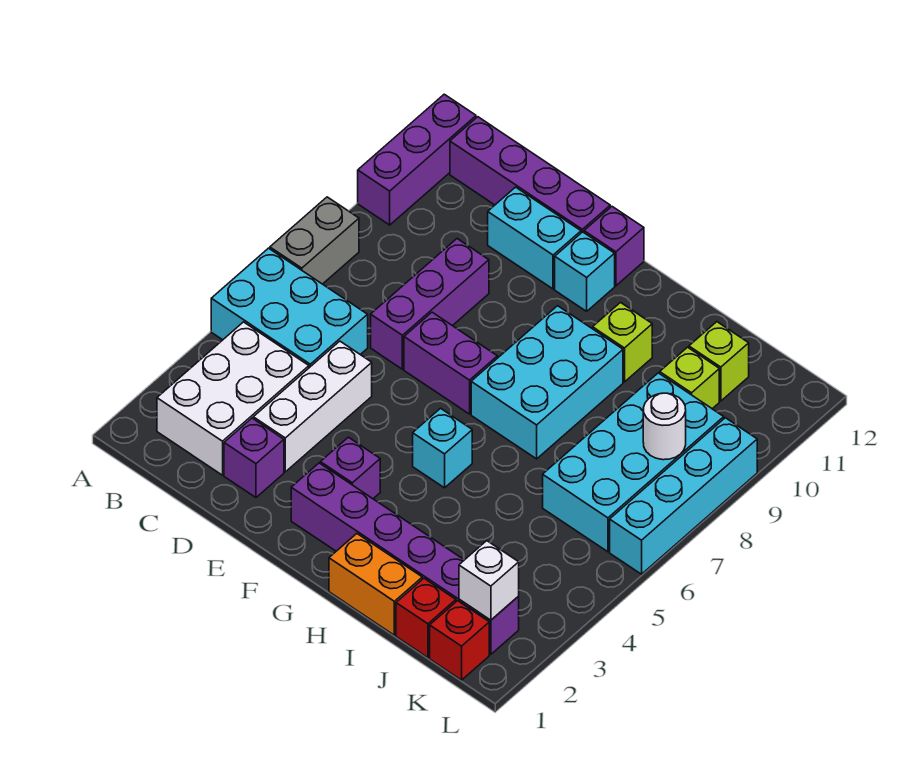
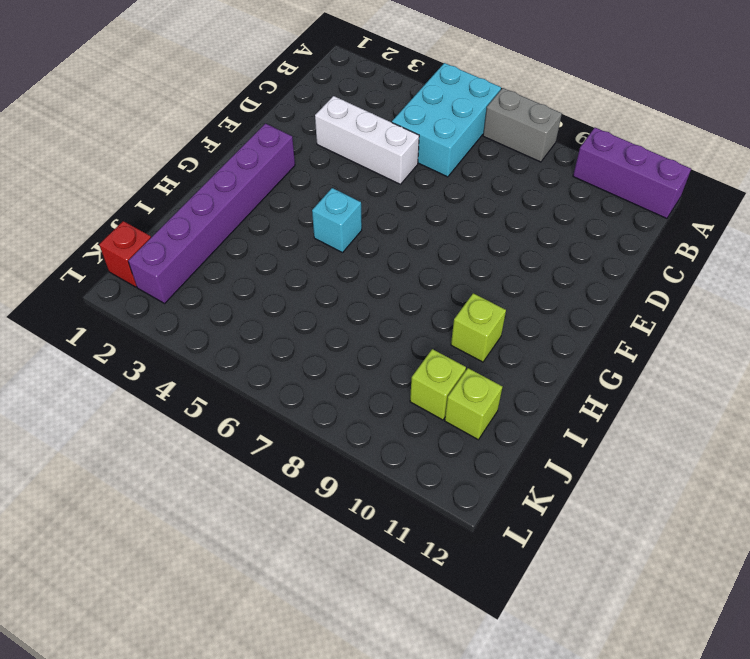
none -> white 2x3 brick [157,322,309,475]
none -> purple 1x4 brick [450,117,610,233]
none -> purple 1x1 brick [224,418,284,497]

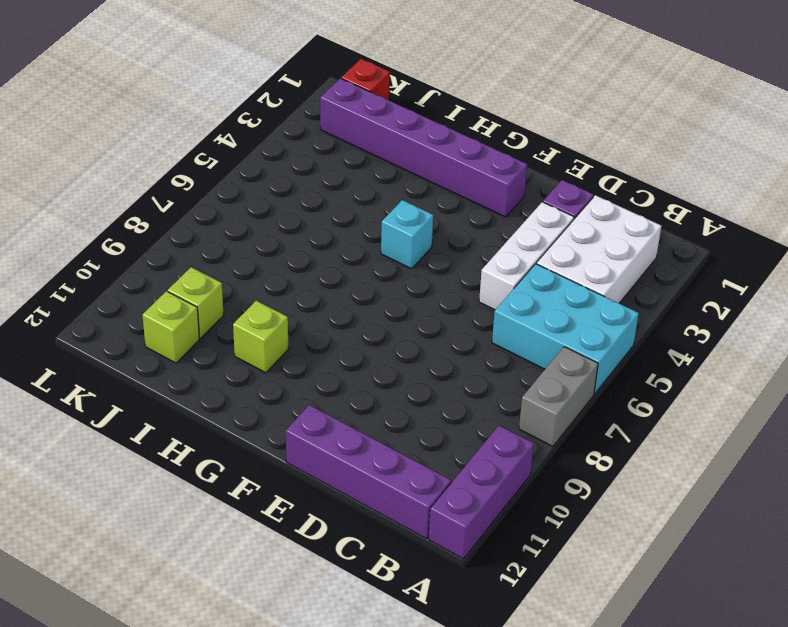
none -> purple 1x3 brick [371,239,489,369]
none -> cyan 1x2 brick [488,187,581,289]
none -> purple 1x2 brick [404,312,497,414]

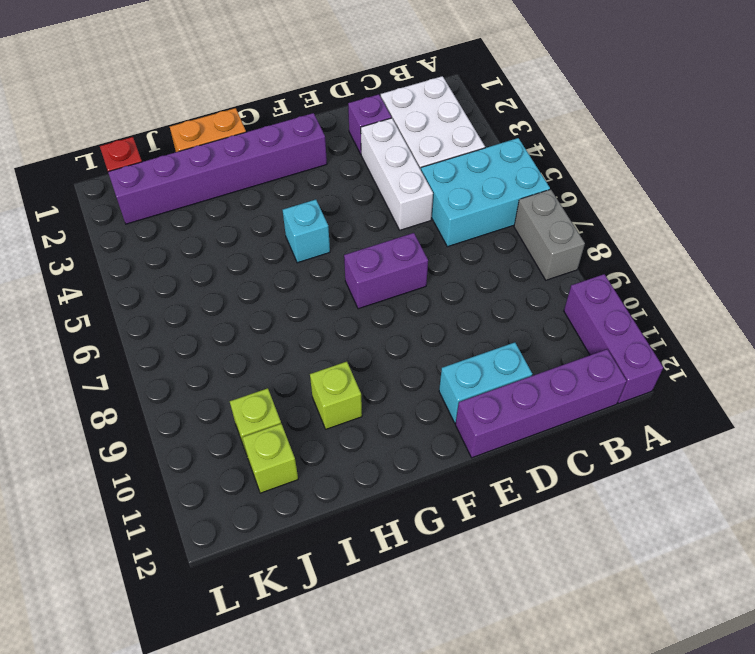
none -> purple 1x3 brick [371,239,489,369]
none -> purple 1x1 brick [320,437,380,499]
none -> cyan 1x1 brick [555,232,615,311]

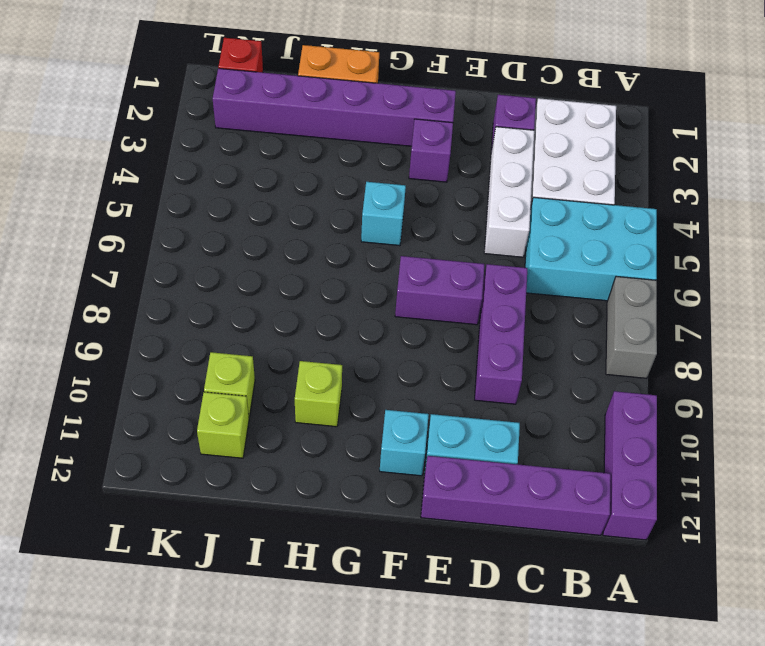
none -> purple 1x1 brick [584,207,644,286]
none -> cyan 2x3 brick [471,306,623,459]
none -> red 1x1 brick [396,578,456,658]

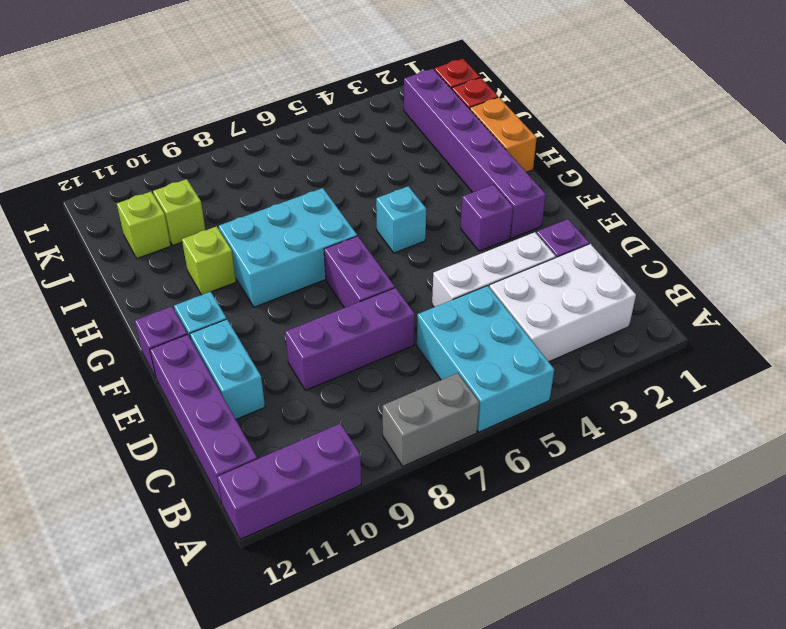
none -> cyan 2x4 brick [543,373,724,552]
none -> cyan 1x4 brick [610,418,757,574]
none -> white 1x1 brick [459,541,519,620]

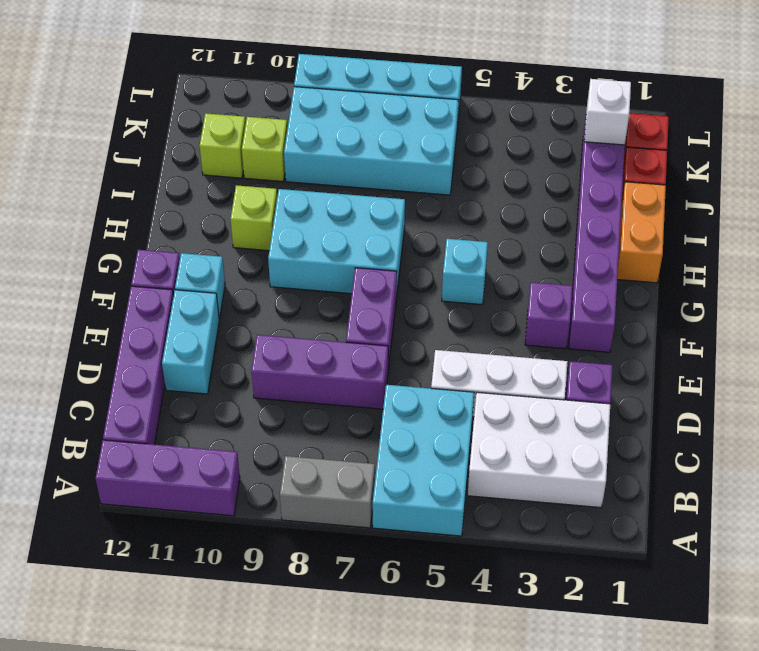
none -> white 1x1 round brick [643,393,686,460]

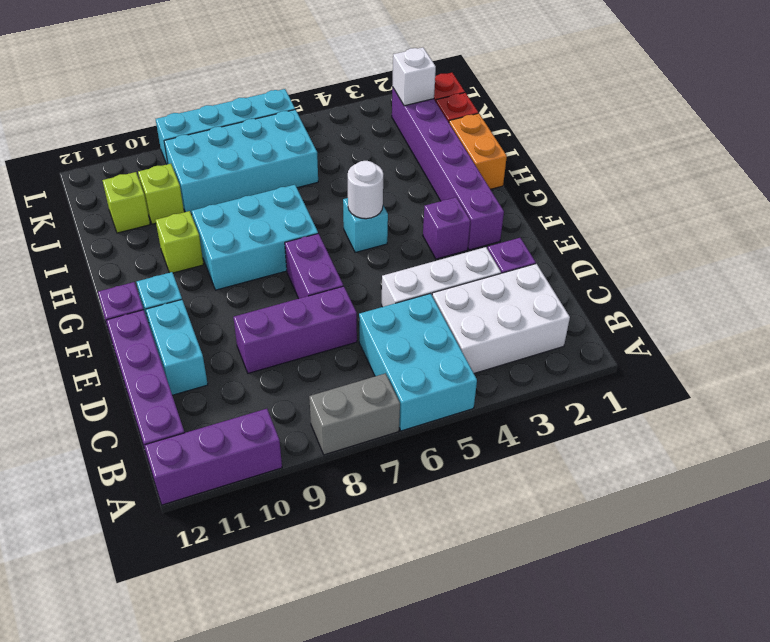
white 1x1 round brick [348,161,383,219] -> white 1x1 round brick moved to [643,393,686,460]

